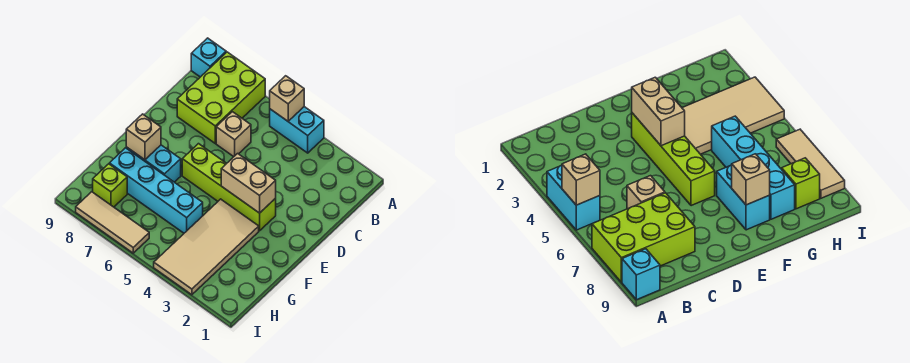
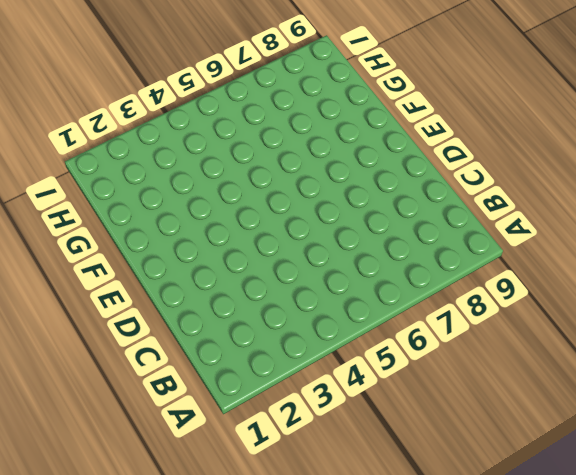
none -> cyan 1x2 brick [270,107,324,153]
none -> lime 2x3 brick [177,52,265,143]
none -> cyan 1x1 brick [191,38,226,77]

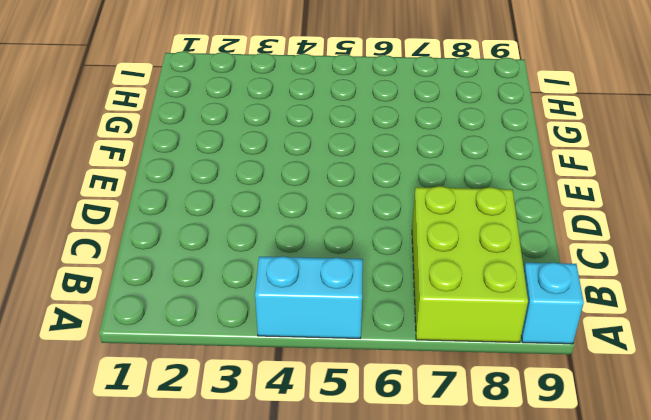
none -> tan 1x1 brick [216,112,251,157]
none -> lime 1x4 brick [182,144,276,231]
none -> tan 2x4 tile [154,199,259,295]

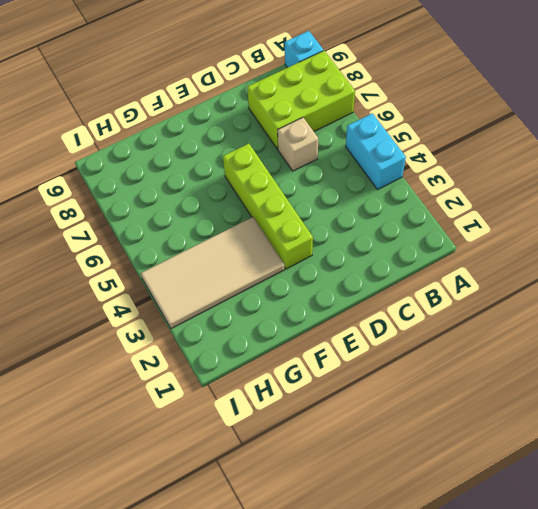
none -> cyan 1x2 brick [126,145,181,182]
none -> cyan 1x4 brick [109,148,203,233]
none -> lime 1x1 brick [93,164,127,207]

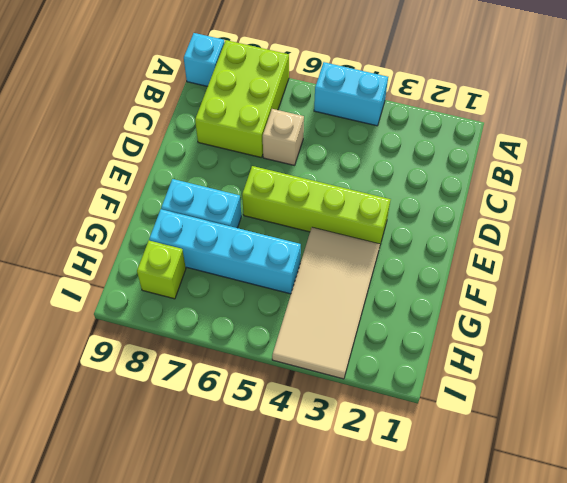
none -> tan 1x3 tile [76,192,149,253]
none -> tan 1x1 brick [270,76,304,121]
none -> tan 1x2 brick [221,154,276,213]

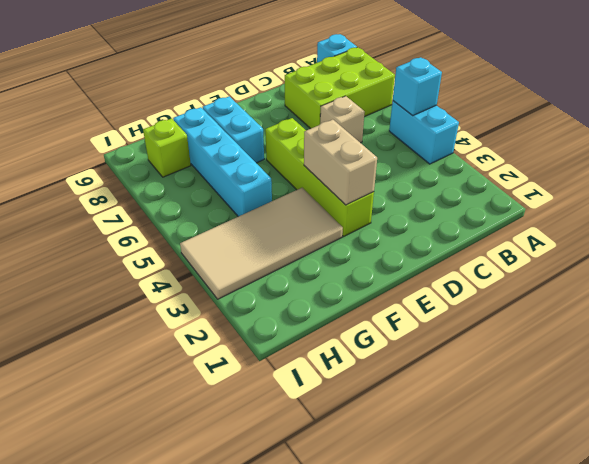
cyan 1x1 brick [393,57,442,116] -> tan 1x1 brick [270,76,304,121]
none -> tan 1x3 tile [76,192,149,253]
none -> tan 1x1 brick [126,114,161,160]

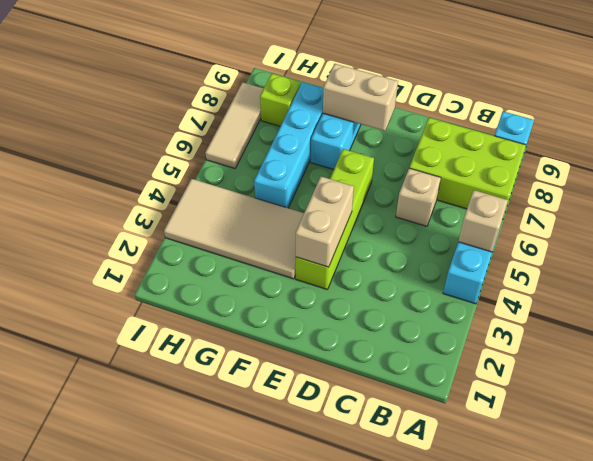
tan 1x2 brick [323,64,398,131] -> tan 1x1 brick [126,114,161,160]

